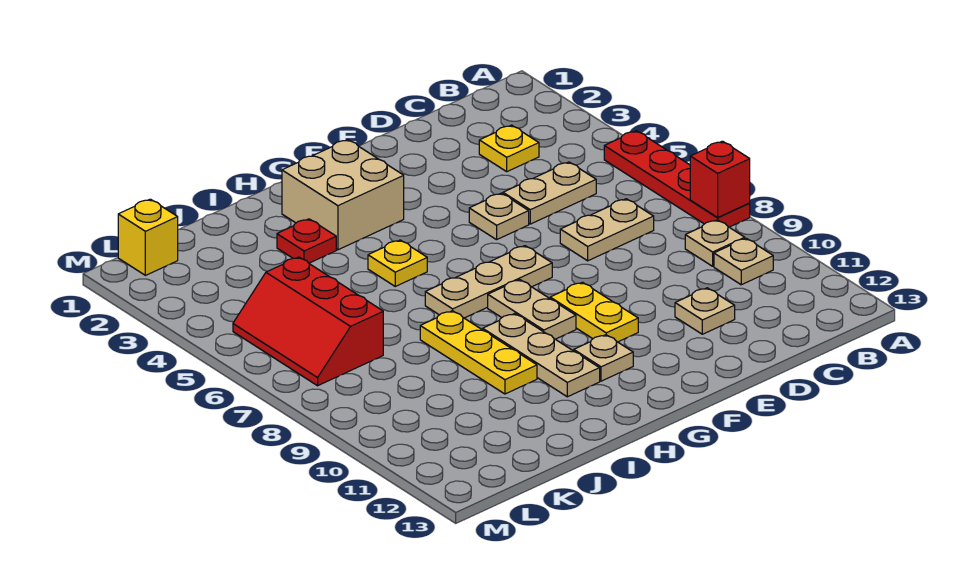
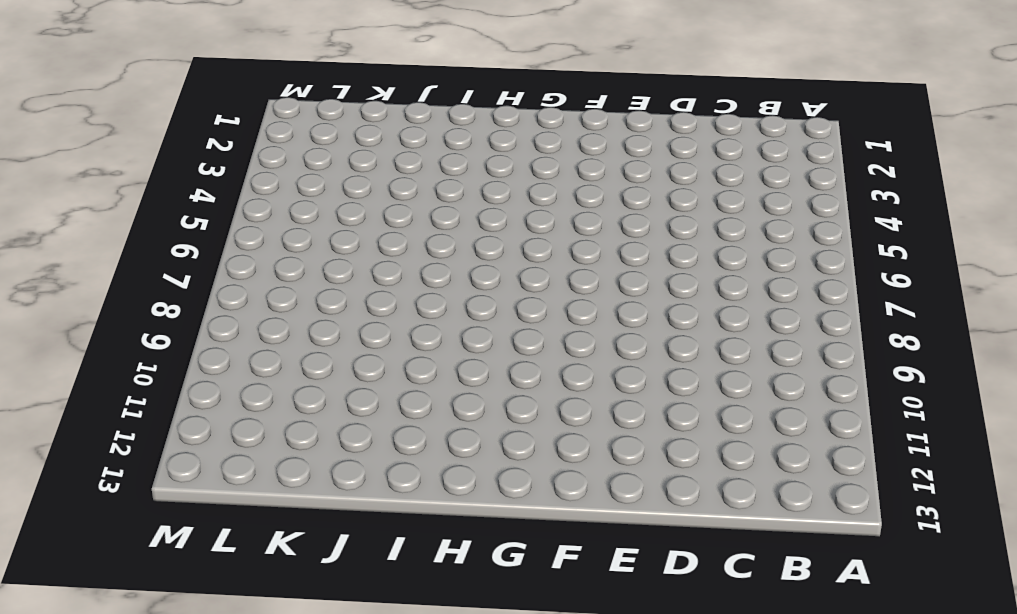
none -> red 1x4 plate [604,131,750,227]
none -> tan 1x1 plate [685,220,745,266]
none -> tan 1x1 plate [714,238,773,285]

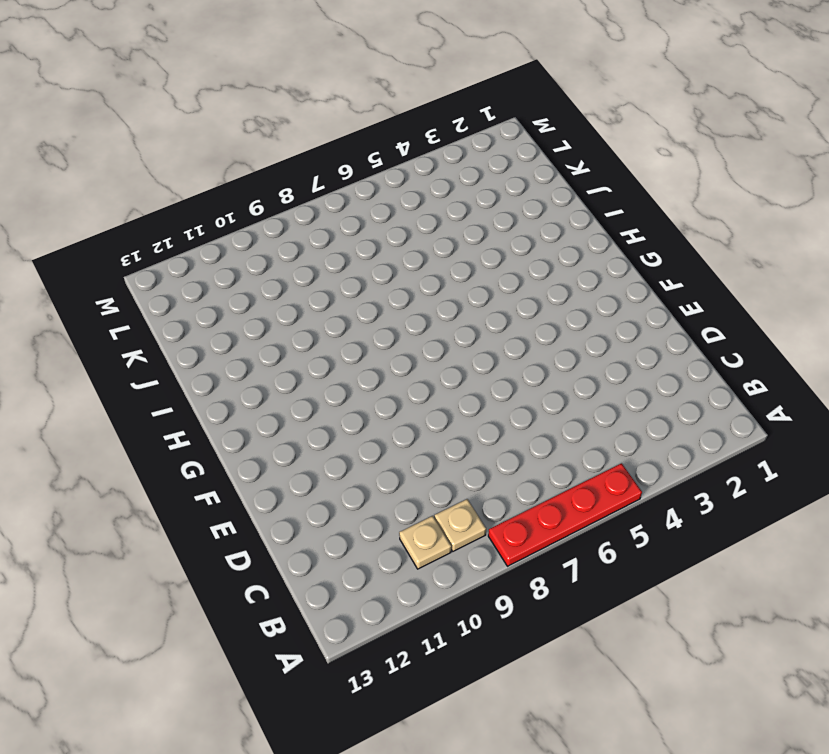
none -> yellow 1x1 plate [479,125,539,172]
none -> tan 1x2 plate [503,162,596,224]
none -> tan 1x2 plate [560,199,654,261]

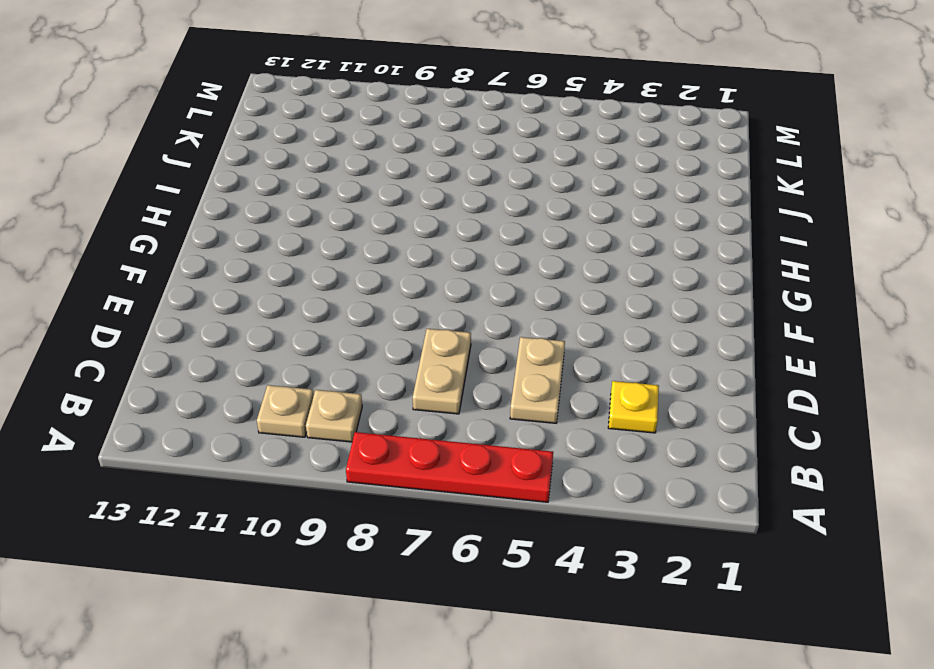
none -> tan 1x1 plate [675,288,735,334]
none -> tan 1x1 plate [469,193,529,240]
none -> tan 1x3 plate [425,246,552,318]

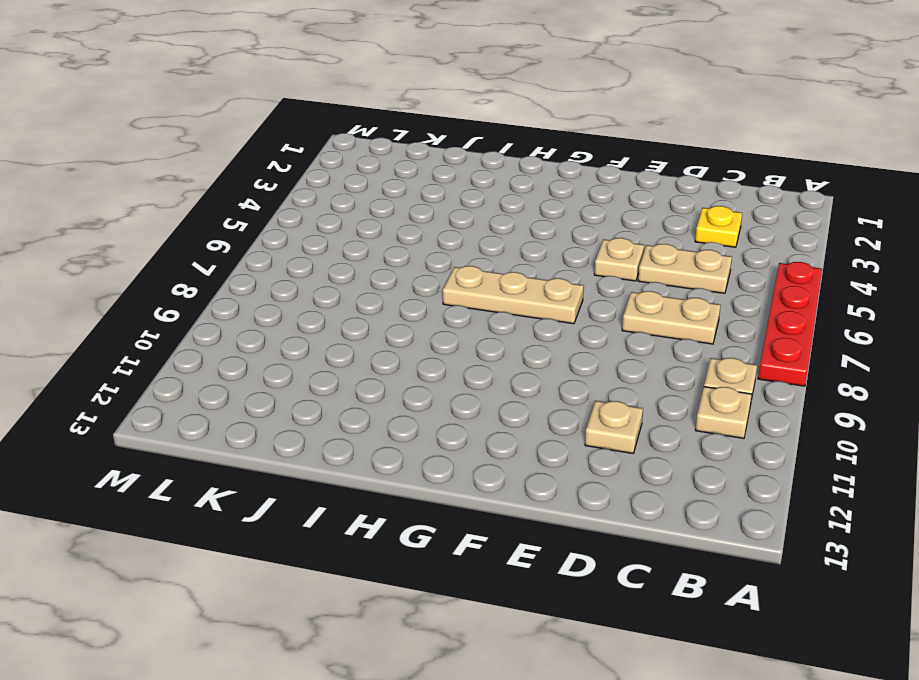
none -> yellow 1x2 plate [550,282,638,342]
none -> tan 2x2 brick [282,140,404,250]
none -> tan 1x2 plate [488,280,576,339]

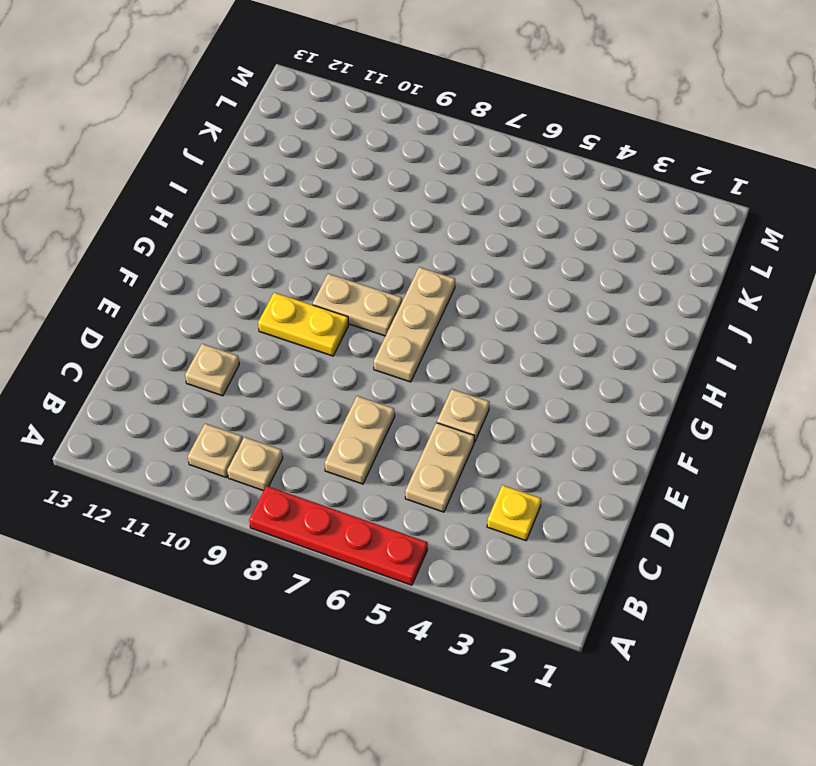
none -> tan 2x2 brick [282,140,404,250]
none -> tan 1x1 plate [574,335,633,381]
none -> yellow 1x1 plate [368,240,427,286]

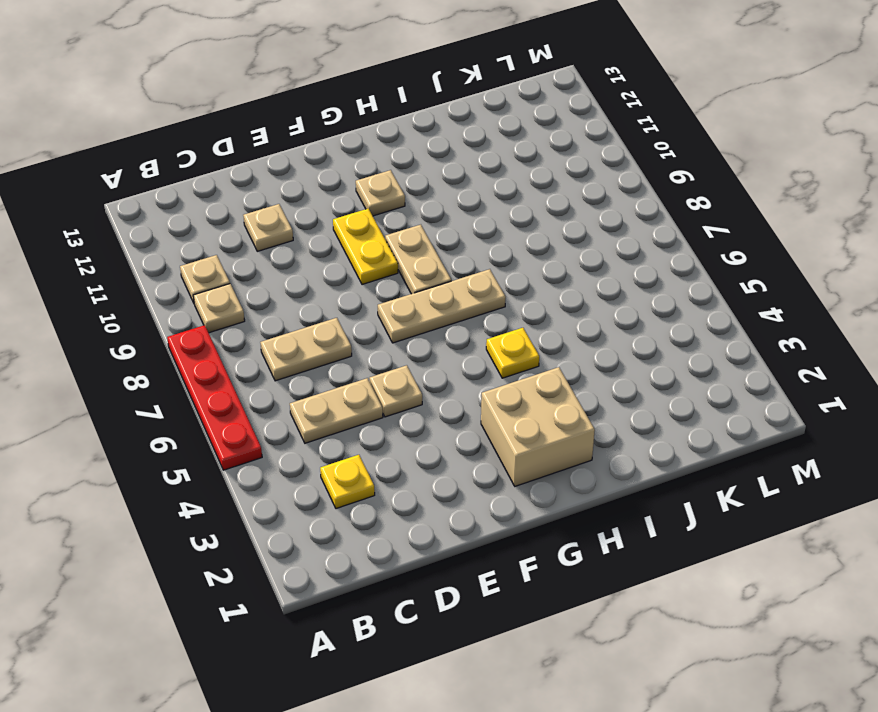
none -> tan 1x3 plate [483,314,600,397]
none -> red 1x1 plate [277,219,336,263]
none -> yellow 1x3 plate [420,311,537,394]

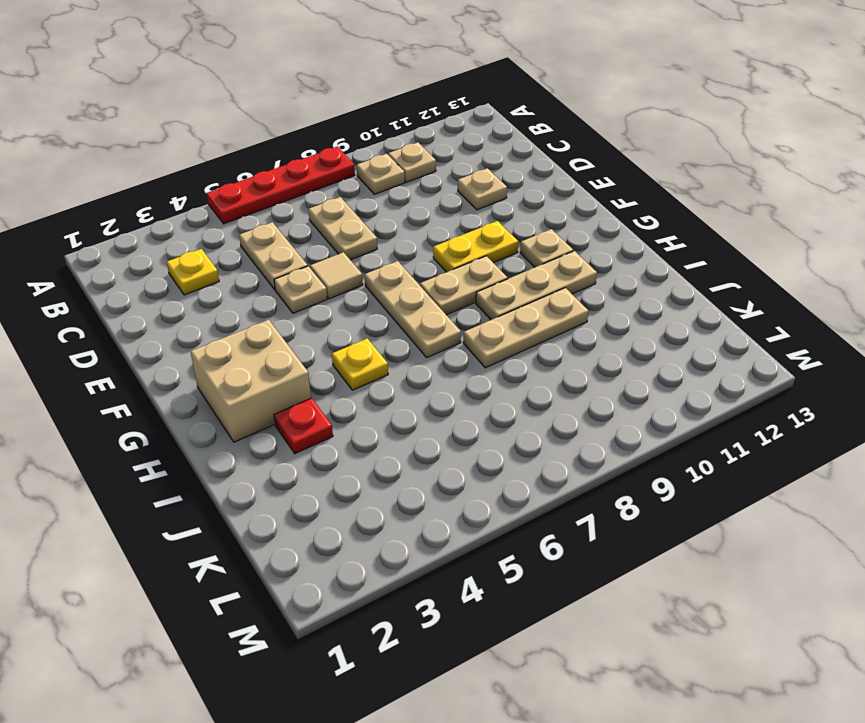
tan 1x1 tile [310,252,363,299] -> none
tan 1x3 plate [463,288,589,368] -> yellow 1x3 plate [420,311,537,394]
none -> red 2x3 slope [233,257,383,386]
none -> yellow 1x1 brick [118,199,178,275]
none -> red 1x1 brick [690,141,750,218]

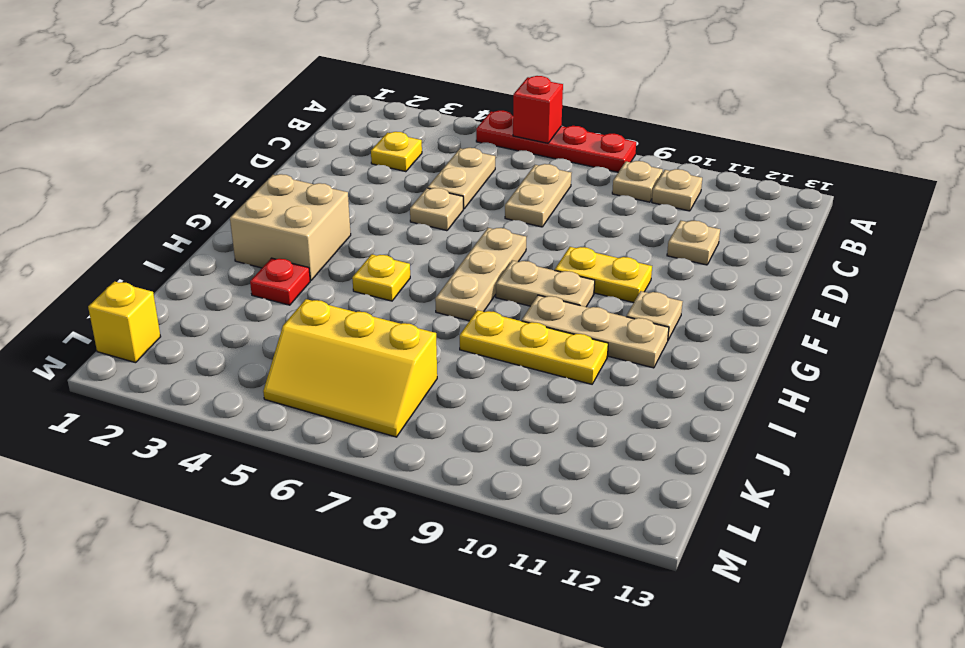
red 1x1 brick [513,76,563,143] -> red 1x1 brick moved to [690,141,750,218]
yellow 2x3 slope [263,299,437,437] -> red 2x3 slope [233,257,383,386]

